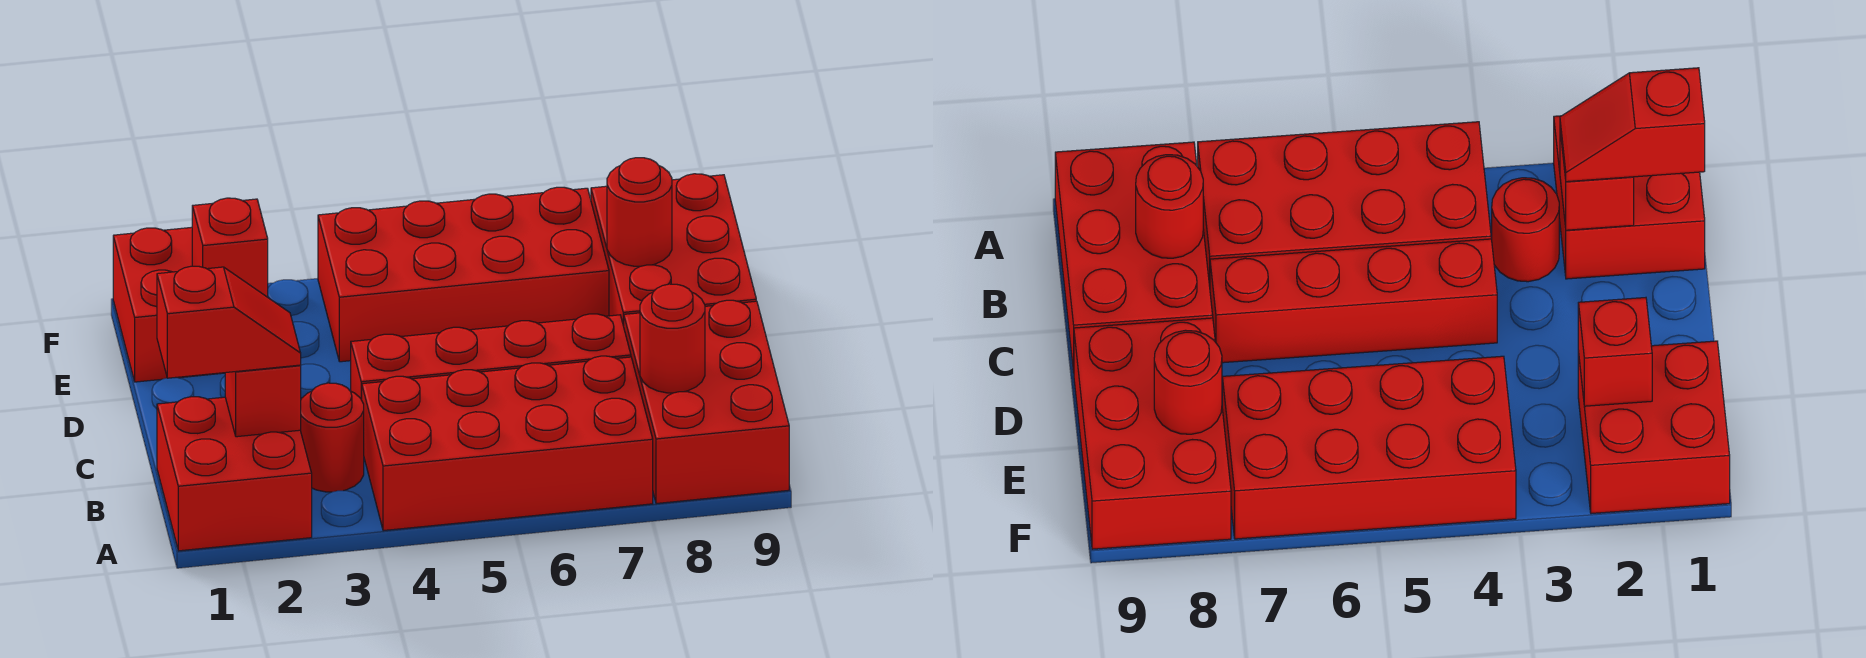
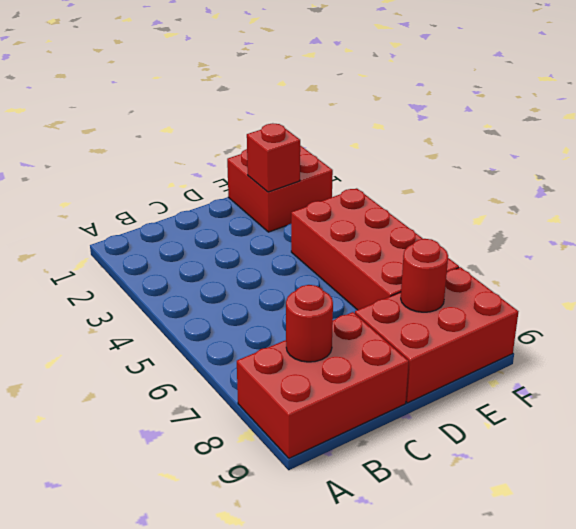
none -> red 2x2 brick [157,397,312,551]
none -> red 2x4 brick [362,356,653,531]
none -> red 1x1 round brick [300,383,364,492]

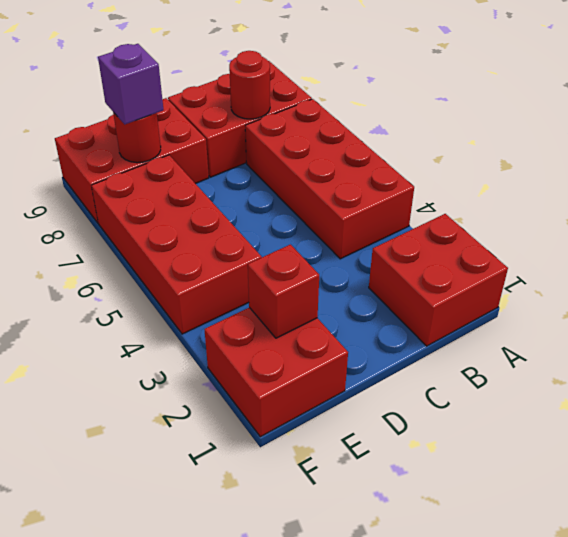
purple 1x1 brick [98,44,163,124] -> none
none -> red 1x1 round brick [300,383,364,492]
none -> red 1x4 brick [351,314,631,400]
none -> red 1x1 brick [225,365,301,437]

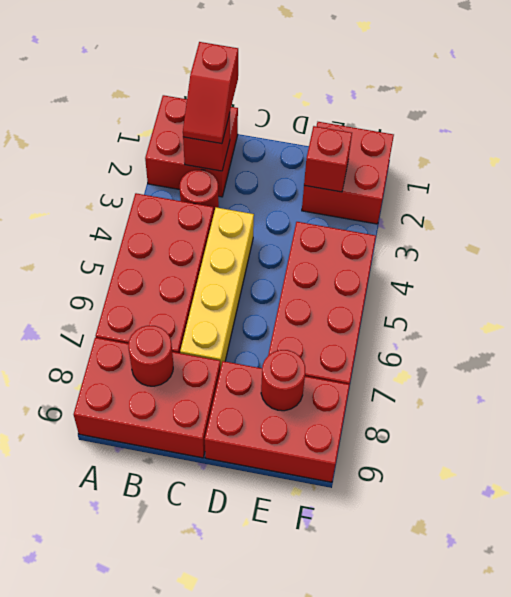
yellow 1x4 brick [180,207,254,369] -> red 1x4 brick [351,314,631,400]

